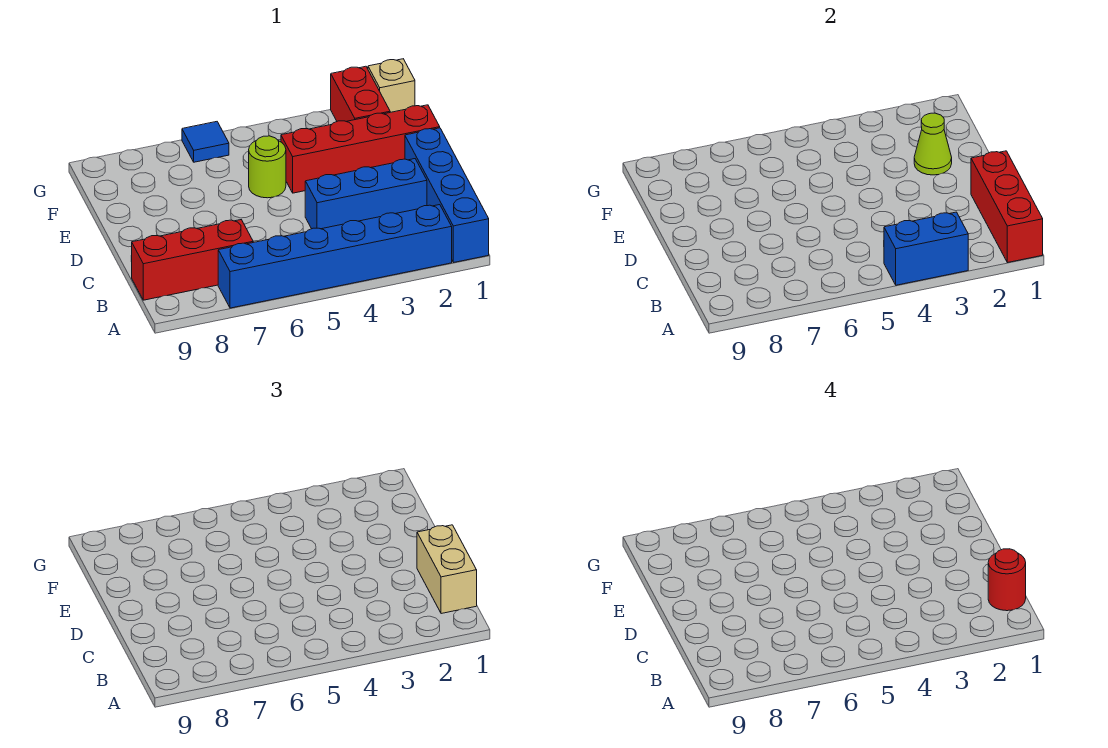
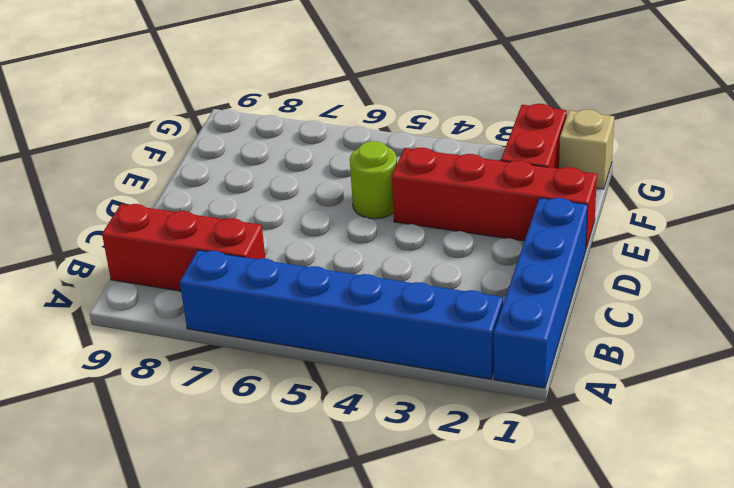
none -> blue 1x3 brick [305,159,427,229]
none -> blue 1x1 tile [182,122,229,162]
none -> red 1x3 brick [971,151,1043,263]

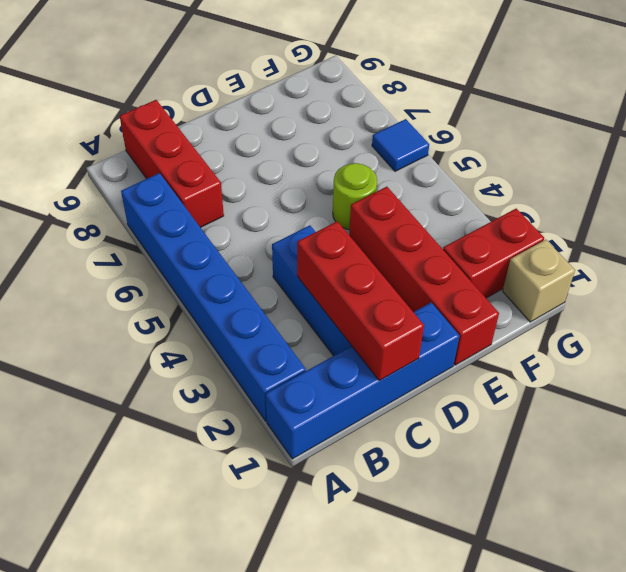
red 1x3 brick [297,221,424,381] -> red 1x3 brick turned to [971,151,1043,263]
none -> blue 1x2 brick [884,212,968,285]
none -> lime 1x1 cone [914,113,952,175]
none -> tan 1x2 brick [417,525,477,614]

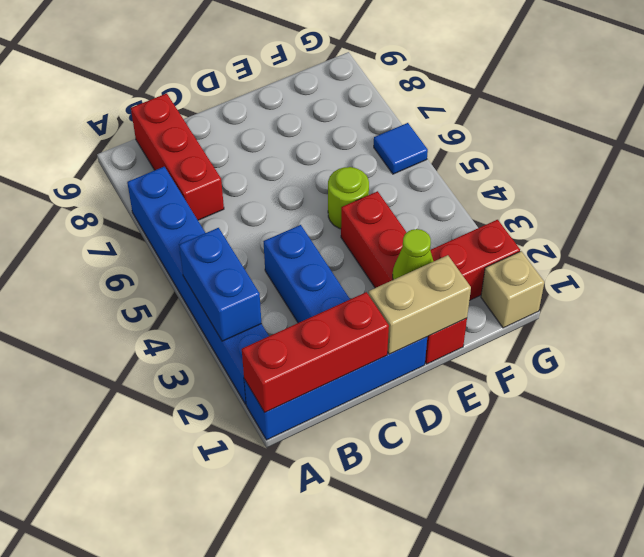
tan 1x2 brick [368,255,471,354] -> tan 1x2 brick moved to [417,525,477,614]
none -> red 1x1 round brick [988,549,1026,611]

